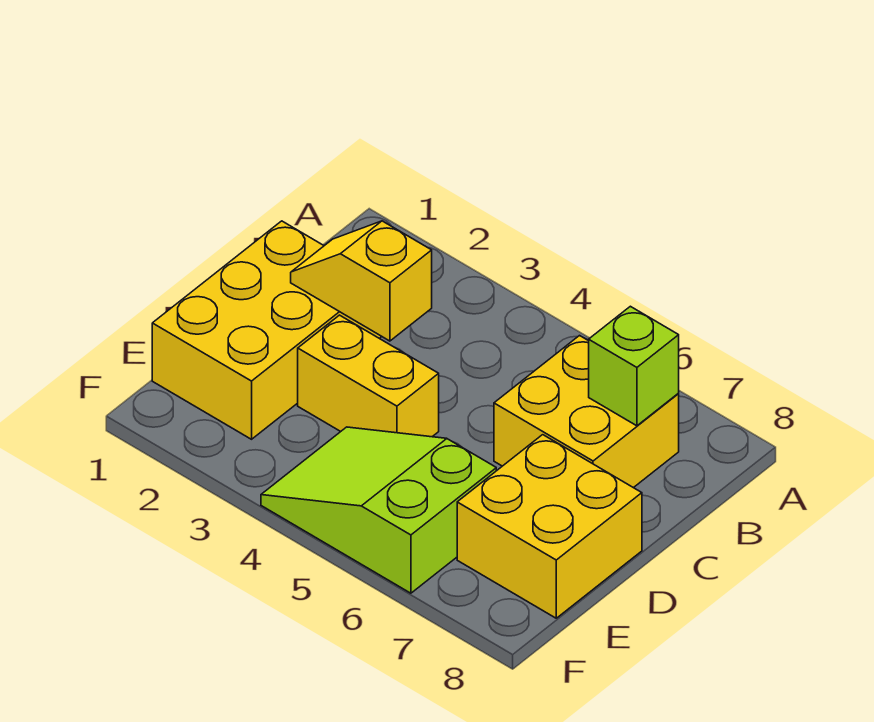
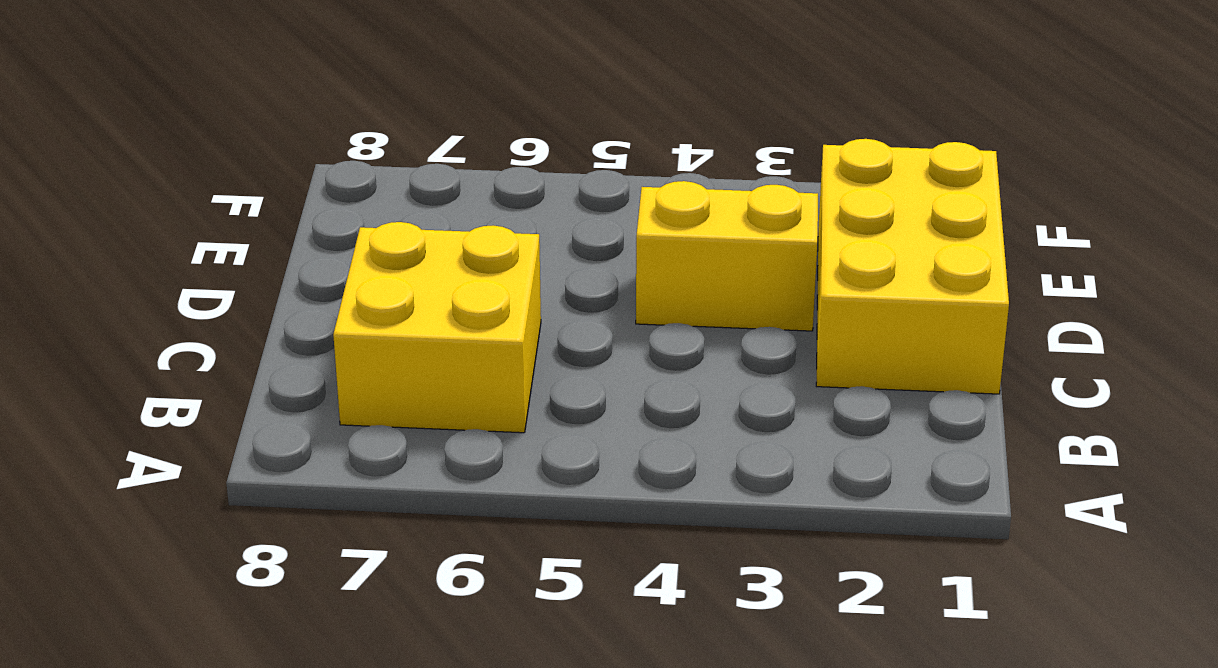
none -> yellow 2x2 brick [457,435,642,618]
none -> lime 2x3 slope [261,427,496,593]

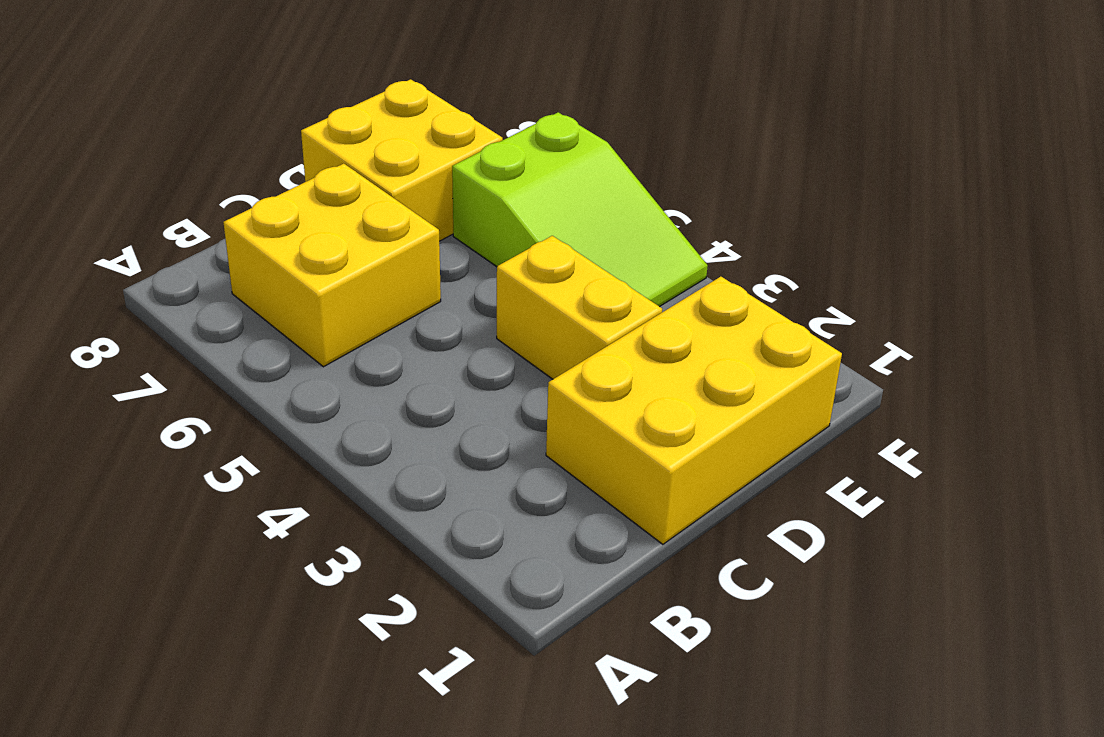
none -> lime 1x1 brick [589,306,679,426]
none -> yellow 1x2 slope [291,221,432,341]

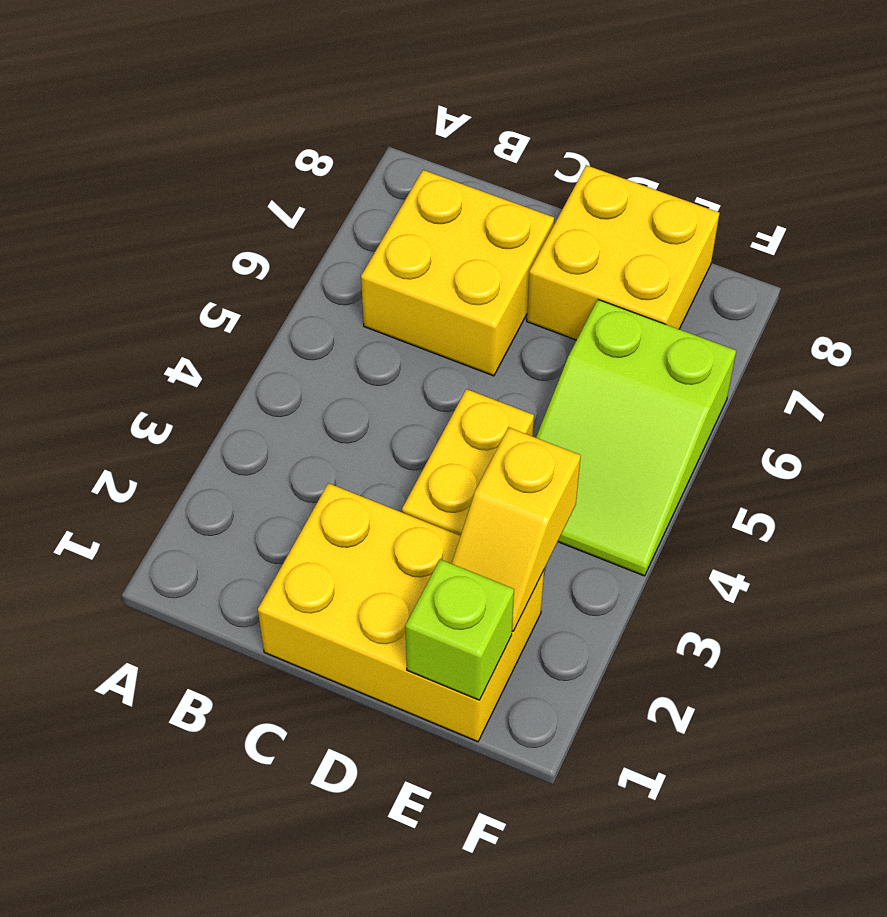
lime 1x1 brick [405,559,514,700] -> lime 1x1 brick moved to [589,306,679,426]
yellow 1x2 slope [452,427,581,632] -> yellow 1x2 slope moved to [291,221,432,341]

